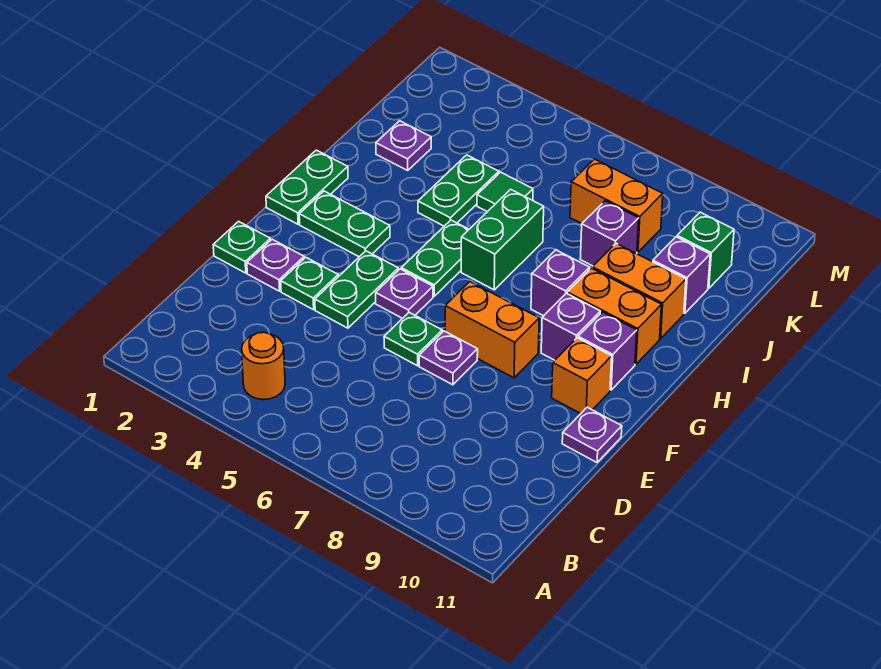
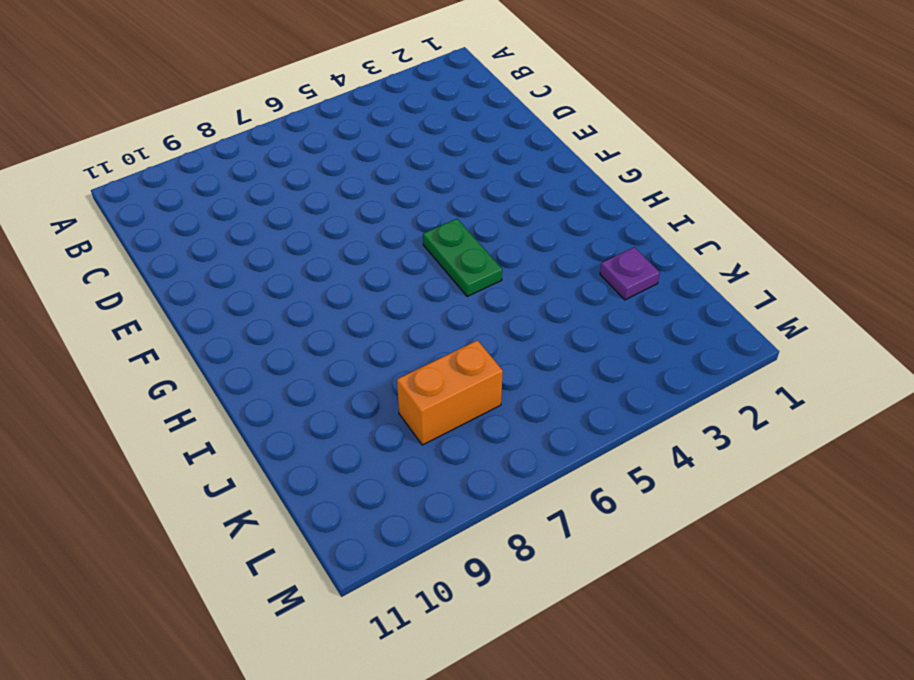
none -> orange 1x1 round brick [242,332,285,400]
none -> green 1x1 plate [213,221,270,273]
none -> purple 1x1 plate [247,239,304,291]

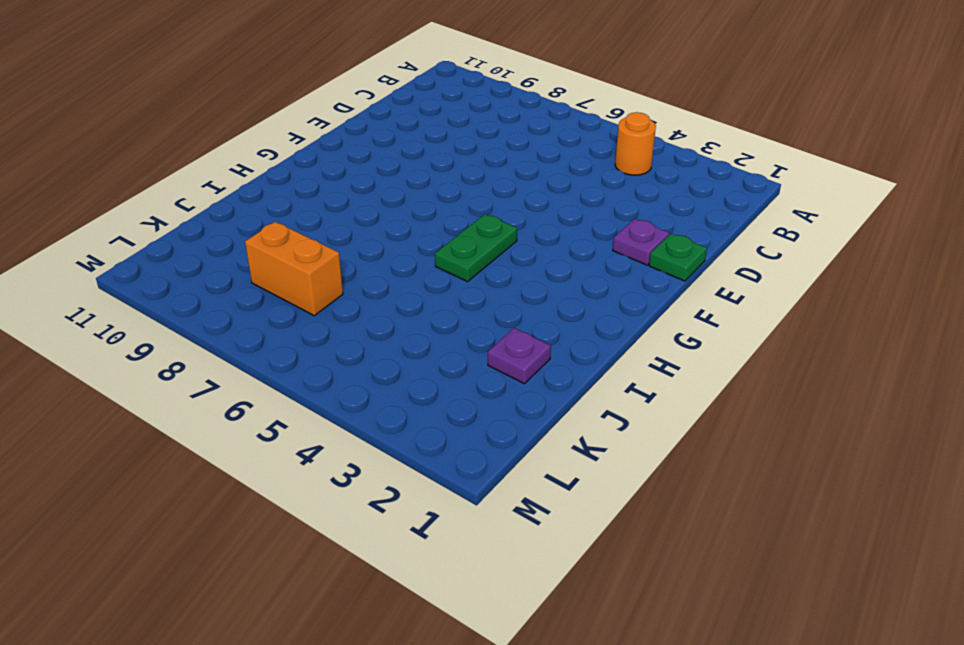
none -> green 1x1 plate [281,257,338,310]
none -> green 1x2 plate [315,251,398,328]
none -> green 1x1 plate [384,312,442,366]

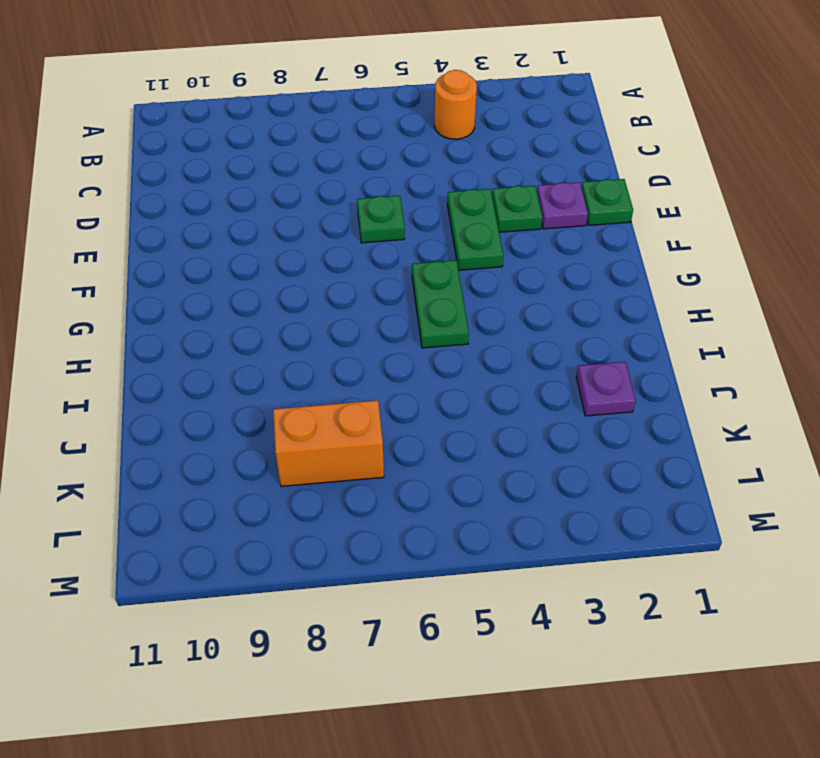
none -> purple 1x1 plate [419,331,478,385]
none -> purple 1x1 plate [562,407,622,462]
none -> purple 1x1 plate [376,269,433,318]

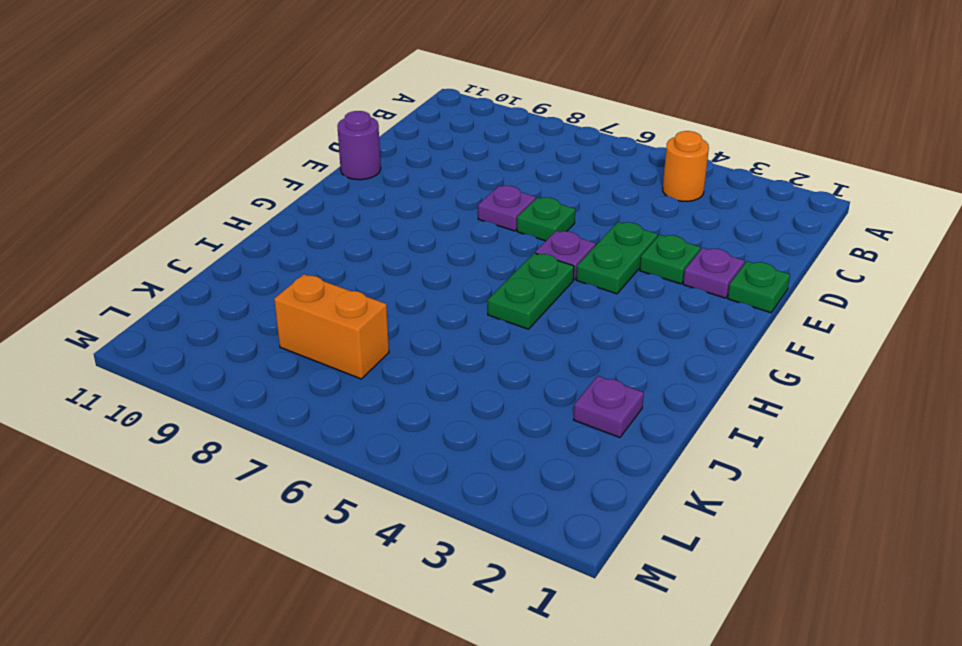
purple 1x1 round brick [337,111,381,180] -> purple 1x1 plate [562,407,622,462]
none -> orange 1x2 brick [445,282,539,378]
none -> orange 1x1 brick [552,338,612,414]
none -> green 1x2 plate [266,150,348,224]

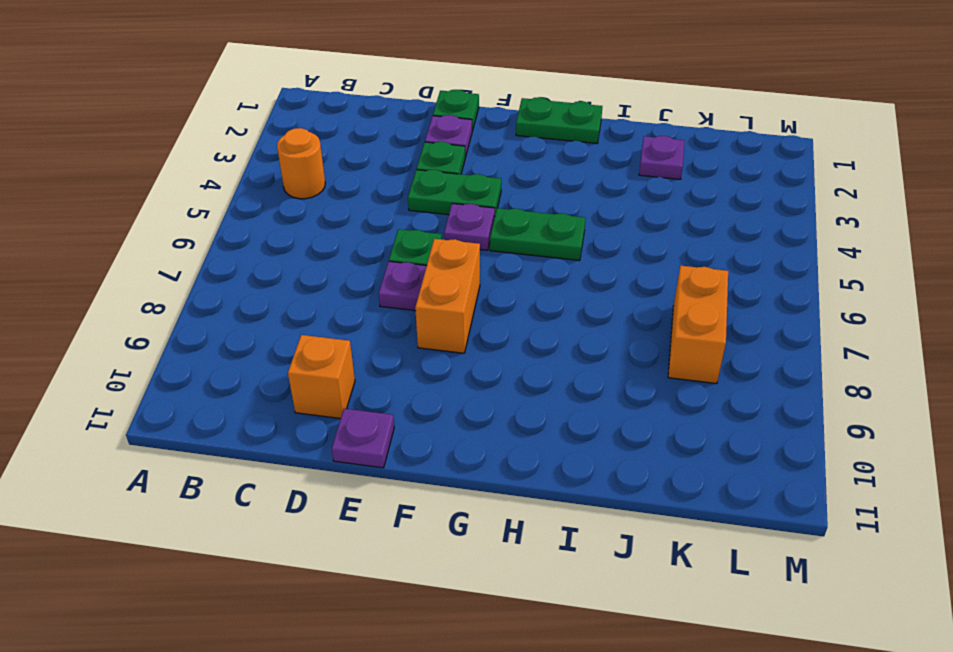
orange 1x1 brick [288,335,355,419] -> orange 1x1 brick moved to [552,338,612,414]
none -> green 1x2 plate [299,191,390,257]
none -> purple 1x1 brick [541,293,600,360]
none -> purple 1x1 brick [578,312,637,390]

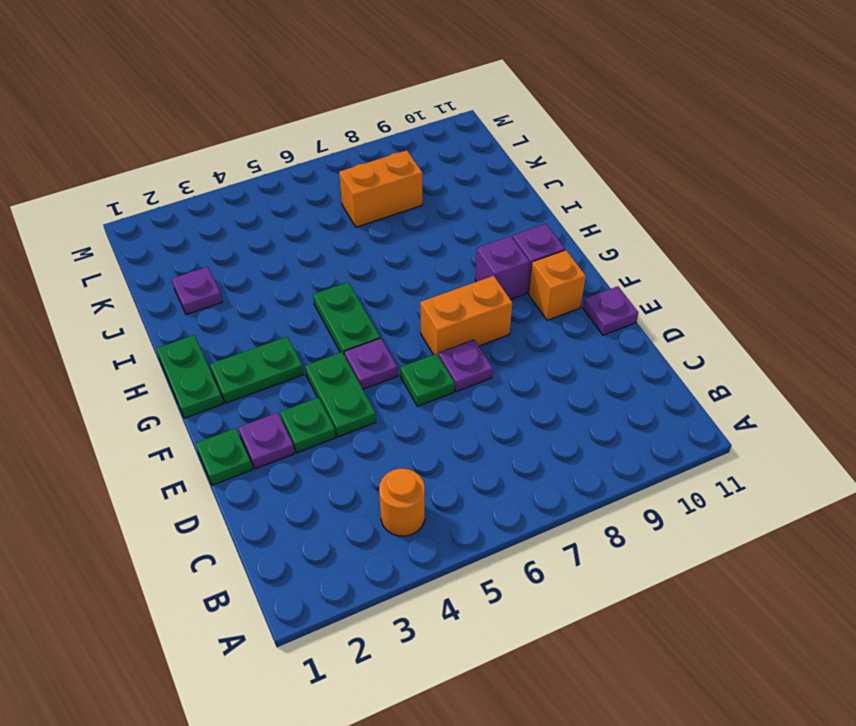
none -> green 1x2 brick [461,189,544,290]
none -> purple 1x1 brick [531,250,590,316]
none -> orange 1x2 brick [567,268,661,364]

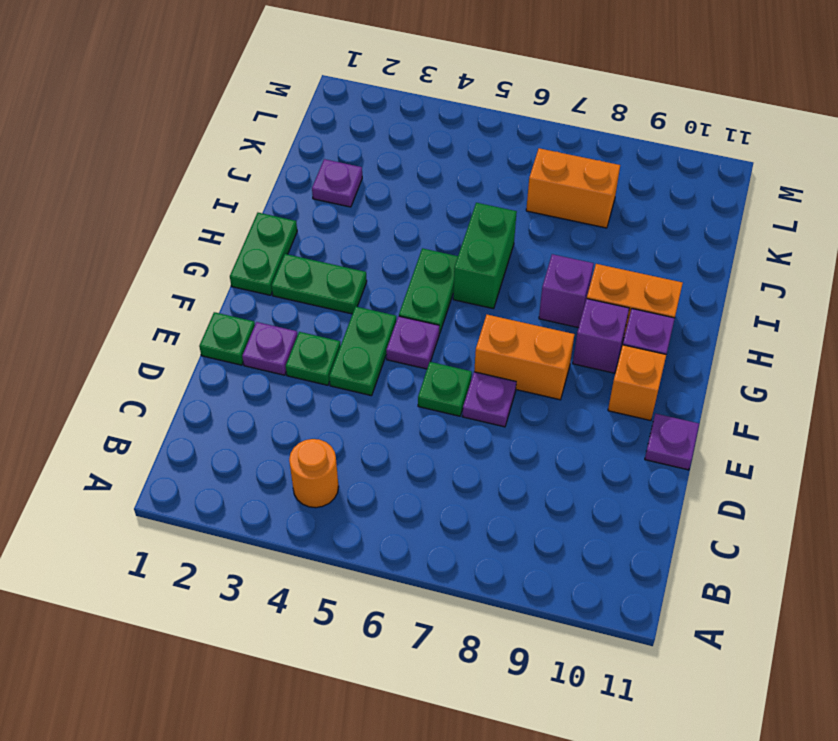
none -> green 1x2 plate [418,155,499,226]
none -> orange 1x2 brick [592,243,686,339]
none -> green 1x1 tile [477,172,533,212]

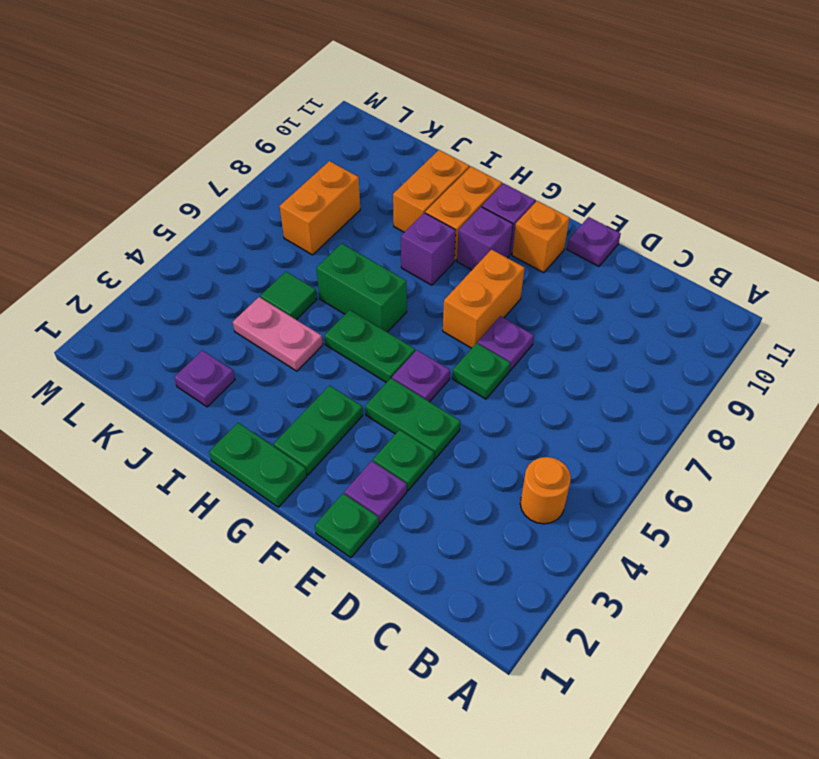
pink 1x2 plate [233,297,323,371] -> green 1x2 plate [418,155,499,226]
none -> purple 1x1 brick [580,201,639,266]
none -> purple 1x1 brick [653,237,710,313]
none -> green 1x1 brick [677,212,734,288]

